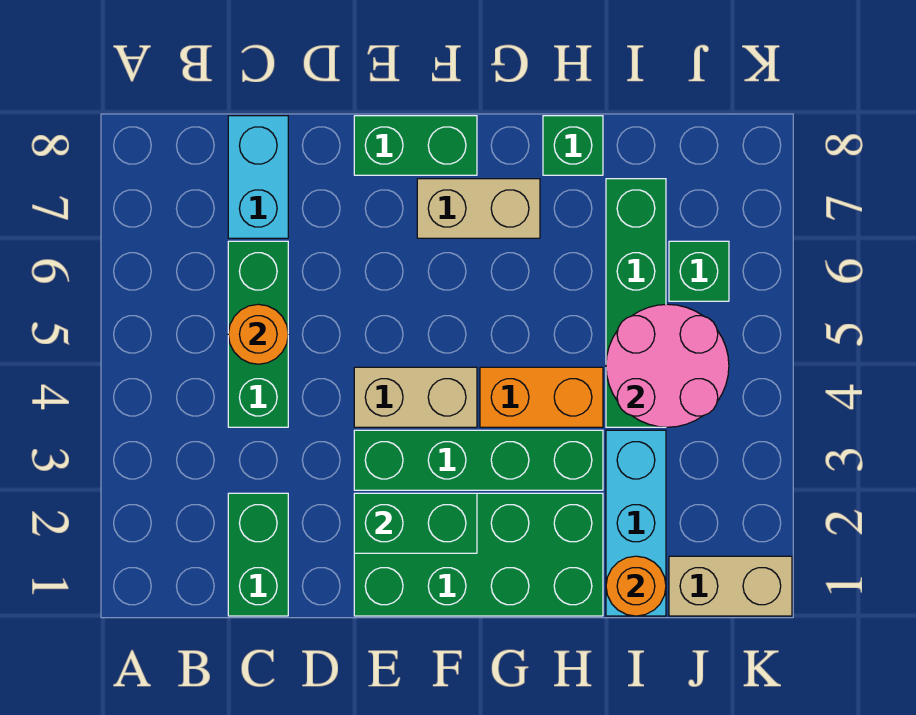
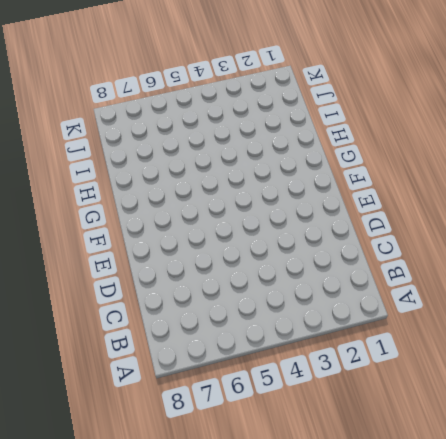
none -> green 1x2 brick [228,493,288,616]
none -> green 1x3 brick [228,241,288,427]
none -> cyan 1x2 brick [228,116,288,238]

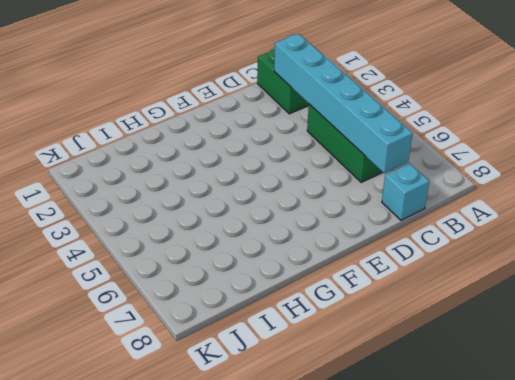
cyan 1x6 brick [274,34,413,173] -> orange 1x1 round brick [228,304,288,364]
cyan 1x1 brick [382,163,429,220] -> cyan 1x2 brick [228,116,288,238]
none -> green 2x4 brick [354,493,603,616]
none -> green 1x4 brick [354,430,603,490]
none -> tan 1x2 brick [354,367,477,427]

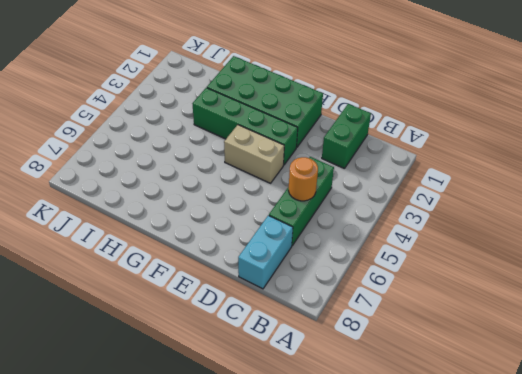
none -> green 1x2 brick [354,116,477,175]
none -> tan 1x2 brick [417,179,540,238]
none -> orange 1x2 brick [480,367,603,427]

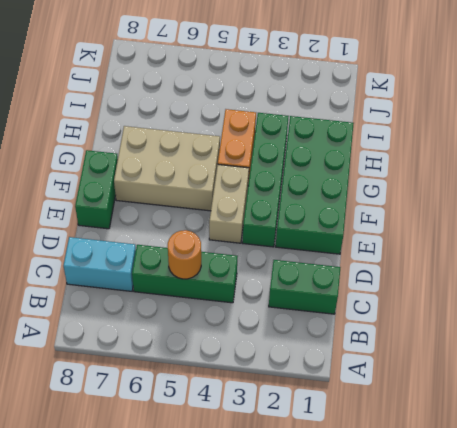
tan 2x3 brick [114,126,220,211] -> tan 1x2 brick [417,179,540,238]
none -> green 1x1 brick [543,116,603,175]
none -> cyan 1x3 brick [606,430,666,616]
none -> green 1x4 brick [606,179,666,427]

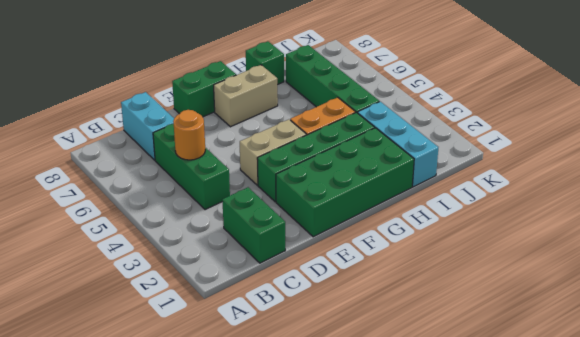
none -> tan 1x2 brick [669,556,792,616]
none -> green 1x1 brick [669,241,729,301]
none -> green 1x2 brick [354,493,477,553]

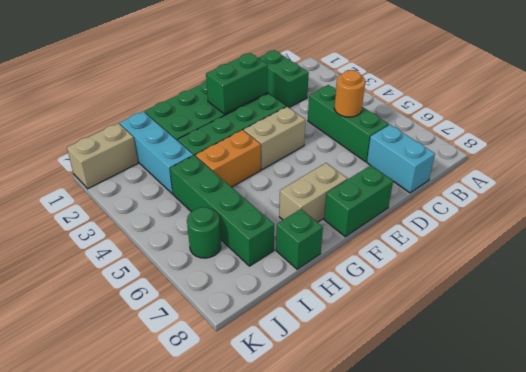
green 1x1 round brick [187,207,221,258] -> green 1x1 brick [669,241,729,301]
none -> orange 1x1 round brick [606,556,666,616]
none -> pink 2x2 round brick [606,304,729,427]

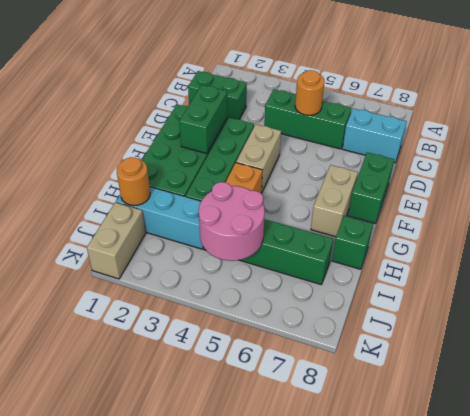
none -> green 1x1 brick [669,241,729,301]

